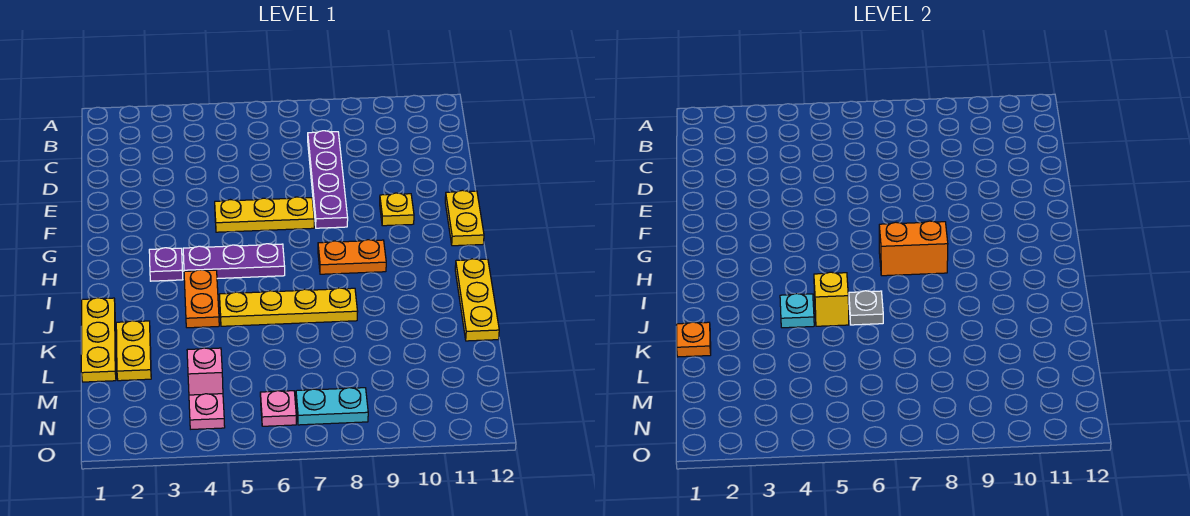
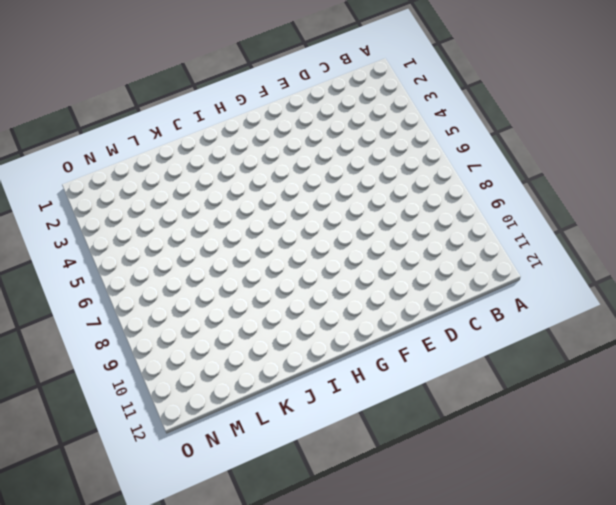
none -> purple 1x4 plate [308,131,348,228]
none -> yellow 1x3 plate [215,197,314,232]
none -> yellow 1x1 plate [380,193,414,226]

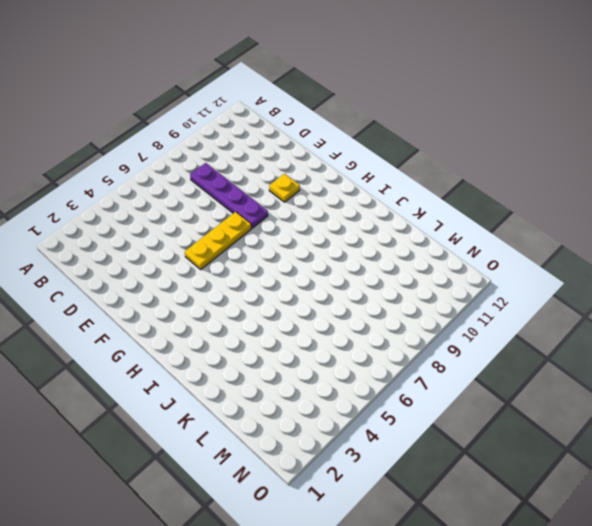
none -> yellow 1x2 plate [445,190,484,246]
none -> purple 1x1 plate [149,248,183,281]
none -> purple 1x3 plate [183,244,285,279]

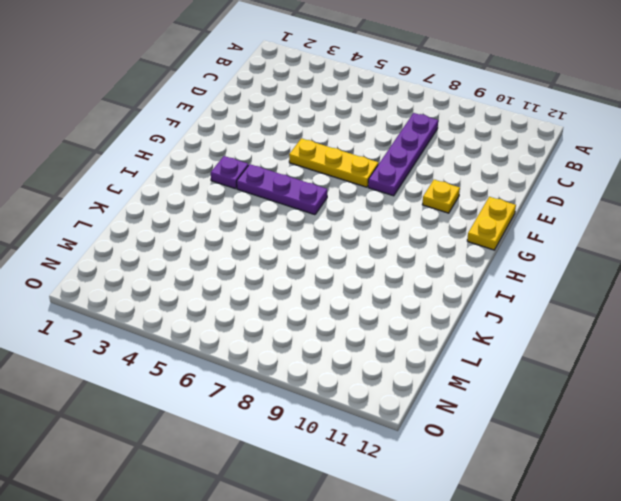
none -> orange 1x2 plate [318,240,386,274]
none -> orange 1x2 plate [184,270,219,328]
none -> yellow 1x3 plate [455,259,499,341]

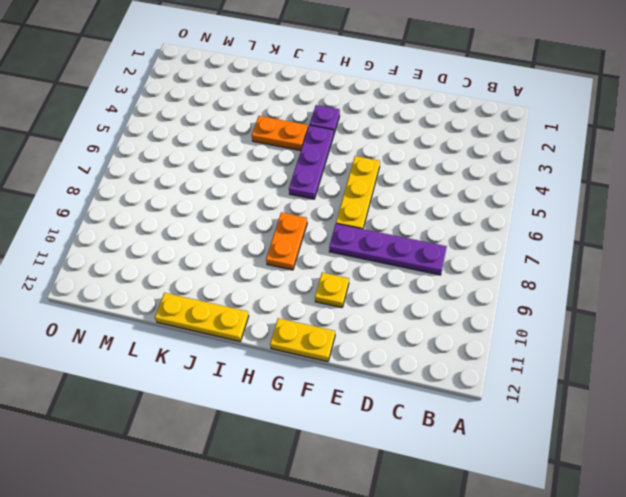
none -> yellow 1x3 plate [81,298,116,382]
none -> yellow 1x4 plate [219,288,358,326]
none -> yellow 1x2 plate [116,321,151,381]

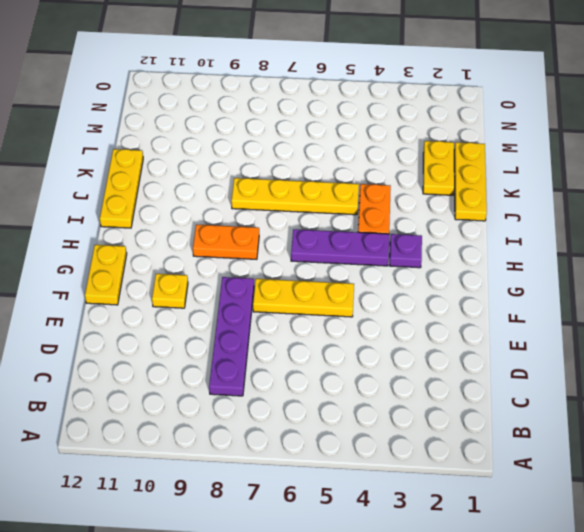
none -> pink 1x1 brick [187,348,223,395]
none -> pink 1x1 plate [189,394,225,429]
none -> pink 1x1 plate [260,391,296,426]

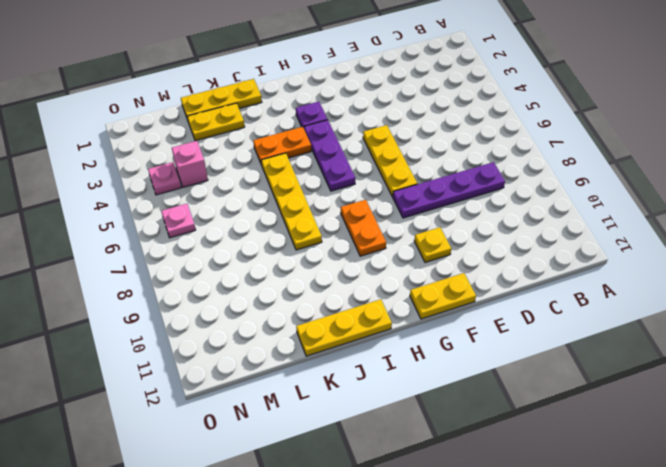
none -> cyan 1x2 plate [296,388,368,425]
none -> orange 1x2 brick [879,221,948,276]
none -> cyan 1x1 plate [780,294,814,328]

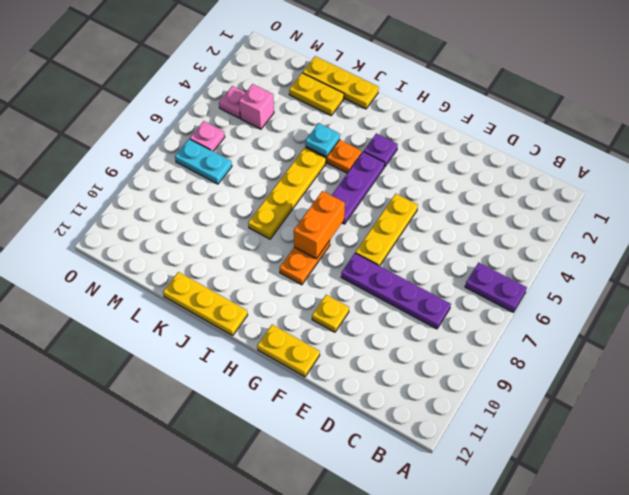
purple 1x2 plate [465,263,527,312] -> none
cyan 1x2 plate [175,139,232,184] -> cyan 1x2 plate turned to [296,388,368,425]
none -> yellow 1x1 brick [814,272,849,326]
none -> grey 1x1 plate [849,291,883,325]
none -> orange 1x1 plate [677,322,711,357]

